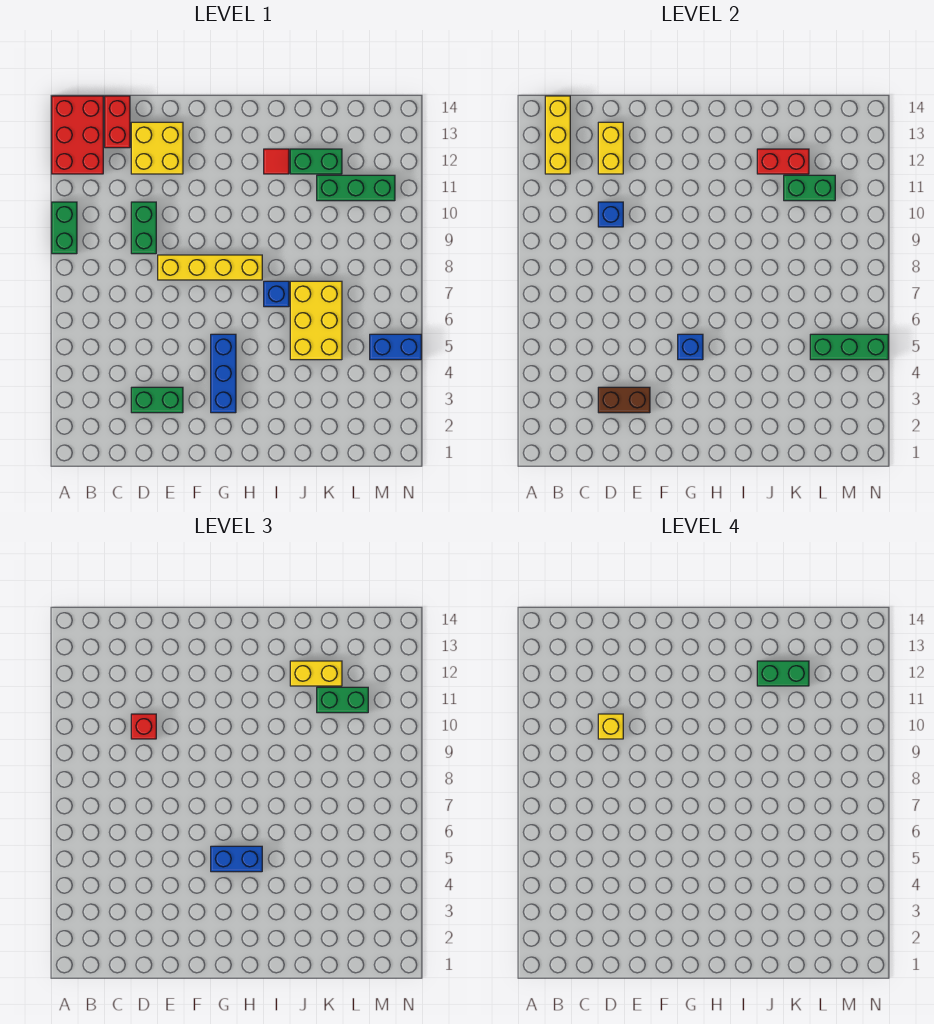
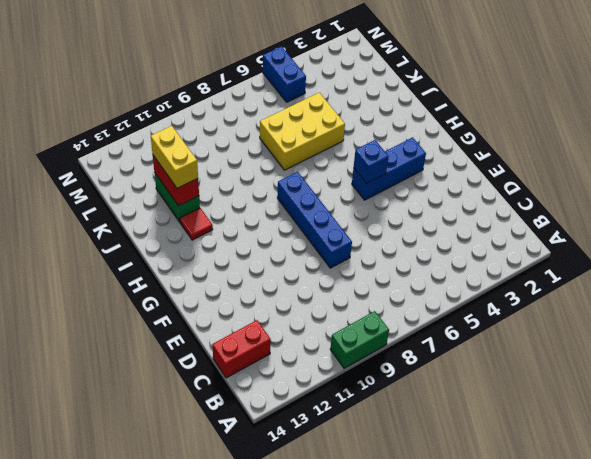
blue 1x4 brick [277,172,352,268] -> yellow 1x4 brick [158,255,262,280]
none -> red 2x3 brick [52,96,103,174]
none -> green 1x2 brick [131,387,183,413]
none -> green 1x2 brick [131,202,156,254]

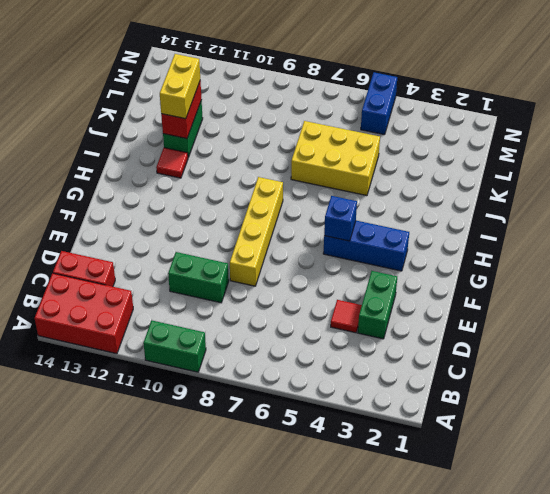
red 1x1 tile [331,300,362,333] -> none
none -> yellow 2x2 brick [131,122,183,174]
none -> blue 1x1 brick [264,281,289,307]
none -> green 1x3 brick [317,175,395,201]

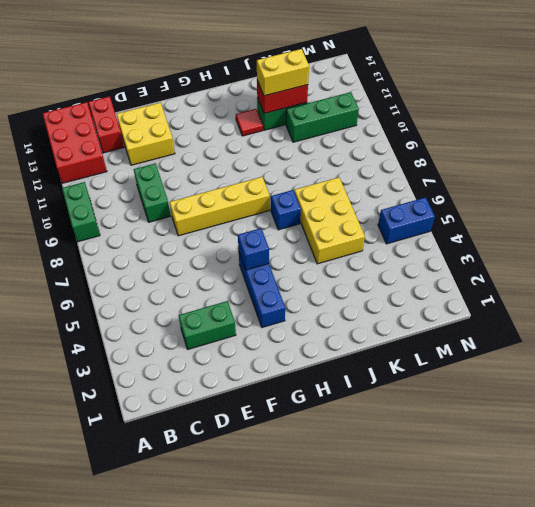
none -> yellow 1x3 brick [545,96,570,174]
none -> brown 1x2 brick [598,387,650,413]
none -> blue 1x1 brick [598,202,623,227]

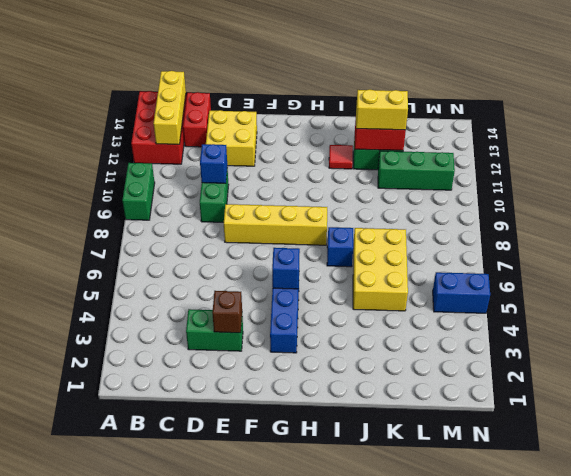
brown 1x1 brick [212,291,242,333] -> brown 1x2 brick [598,387,650,413]
none -> yellow 1x2 brick [598,122,623,174]
none -> green 1x2 brick [784,175,835,201]
none -> green 1x3 brick [810,334,888,360]

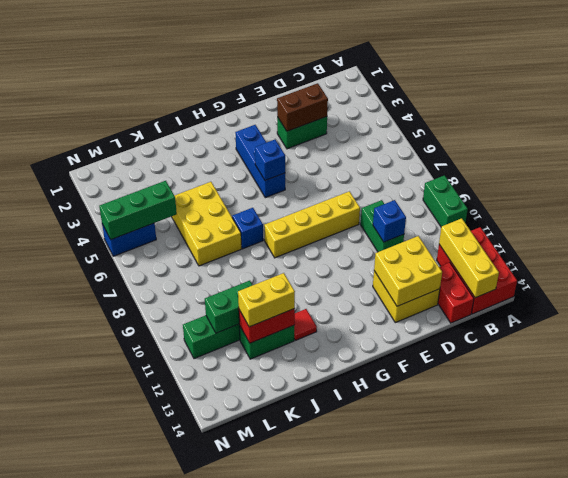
yellow 2x2 brick [374,236,442,306] -> yellow 1x2 brick [598,122,623,174]
none -> red 1x1 brick [131,714,156,739]
none -> blue 1x2 brick [211,846,262,872]
none -> green 1x2 brick [317,687,368,713]

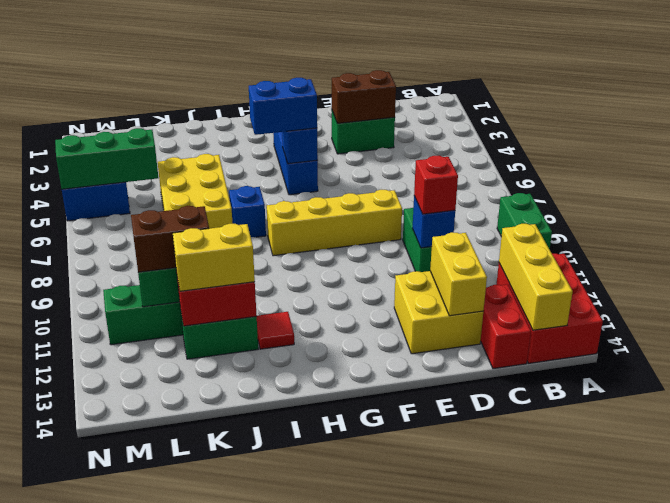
brown 1x2 brick [131,206,209,272] -> green 1x2 brick [317,687,368,713]
none -> yellow 1x1 brick [598,714,623,739]
none -> green 1x2 brick [757,661,809,686]

